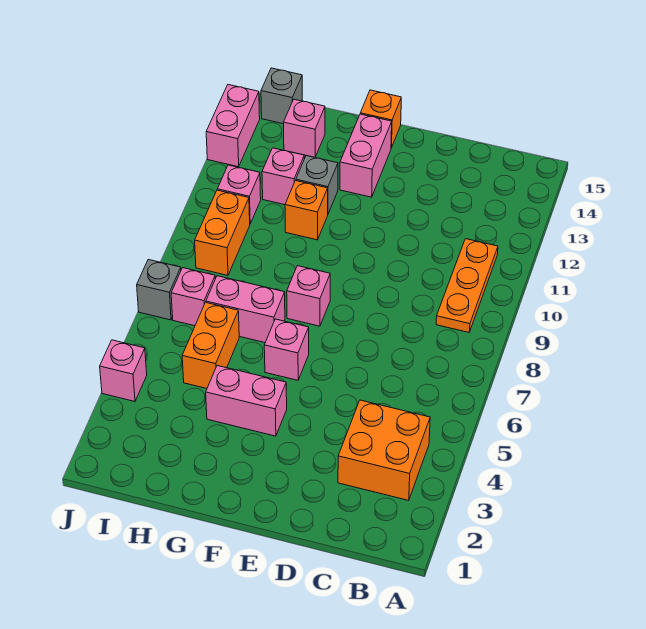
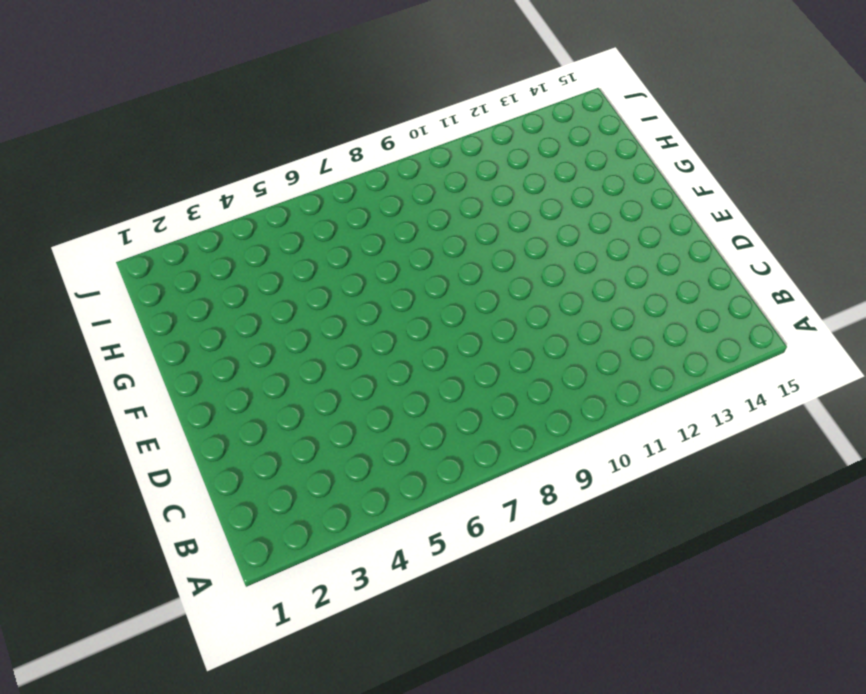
none -> orange 2x2 brick [338,400,430,501]
none -> orange 1x3 plate [436,239,498,332]
none -> pink 1x2 brick [206,366,287,436]

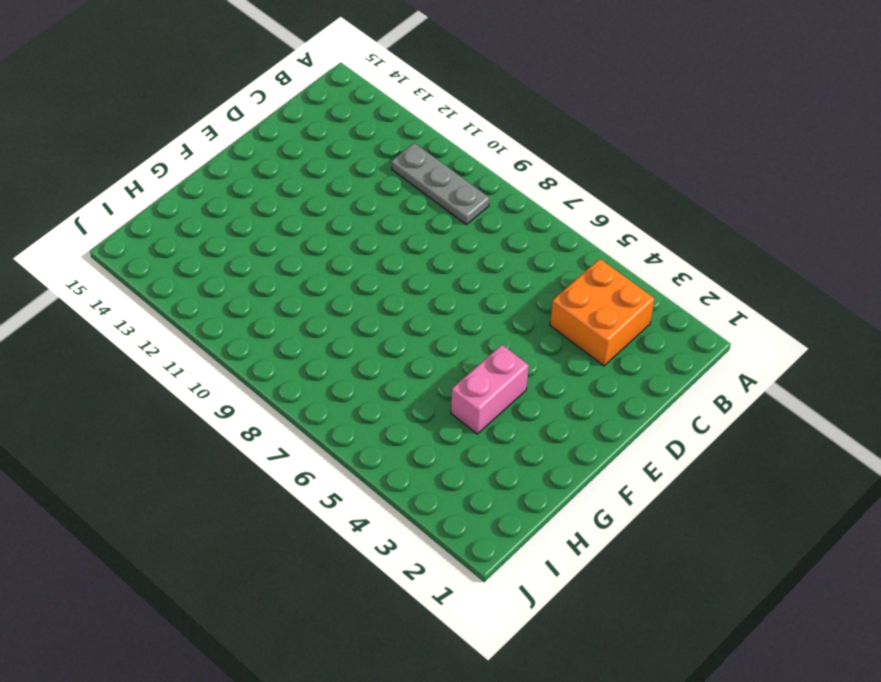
grey 1x3 plate [392,143,489,225] -> orange 1x3 plate [436,239,498,332]
none -> pink 1x1 brick [264,319,309,380]
none -> pink 1x1 brick [287,266,330,326]
none -> pink 1x2 brick [340,114,392,197]

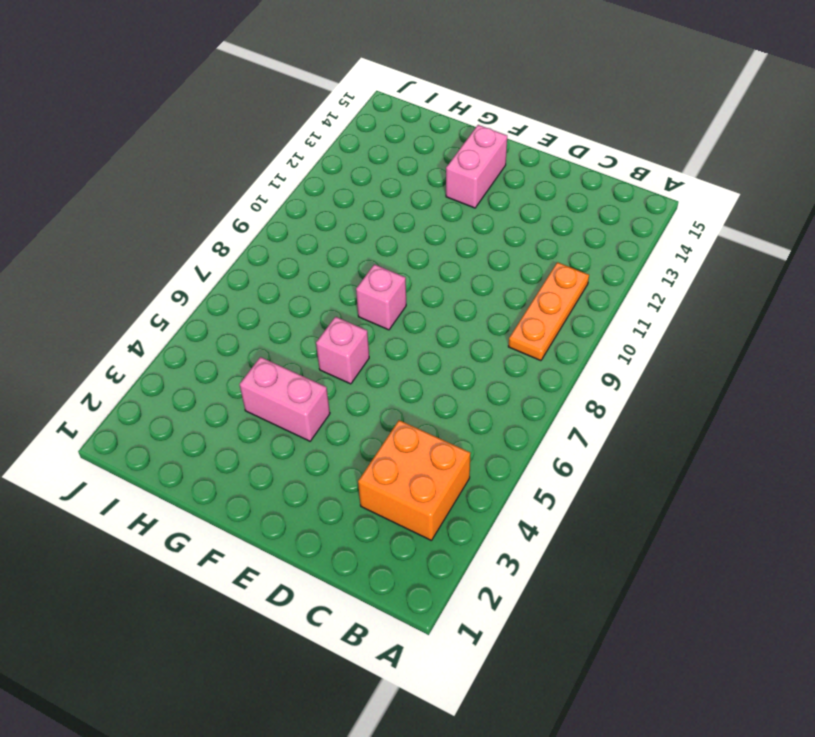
none -> orange 1x1 brick [360,90,401,148]
none -> pink 1x2 brick [206,276,285,343]
none -> orange 1x1 brick [285,181,328,240]

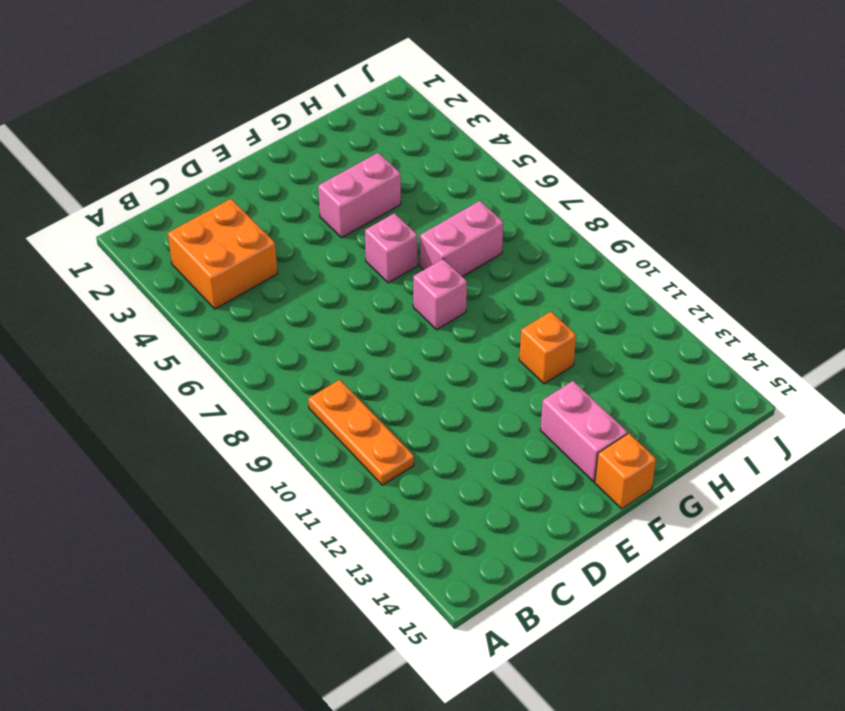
none -> grey 1x1 brick [296,156,338,214]
none -> orange 1x2 brick [182,302,239,389]
none -> pink 1x1 brick [262,148,304,205]

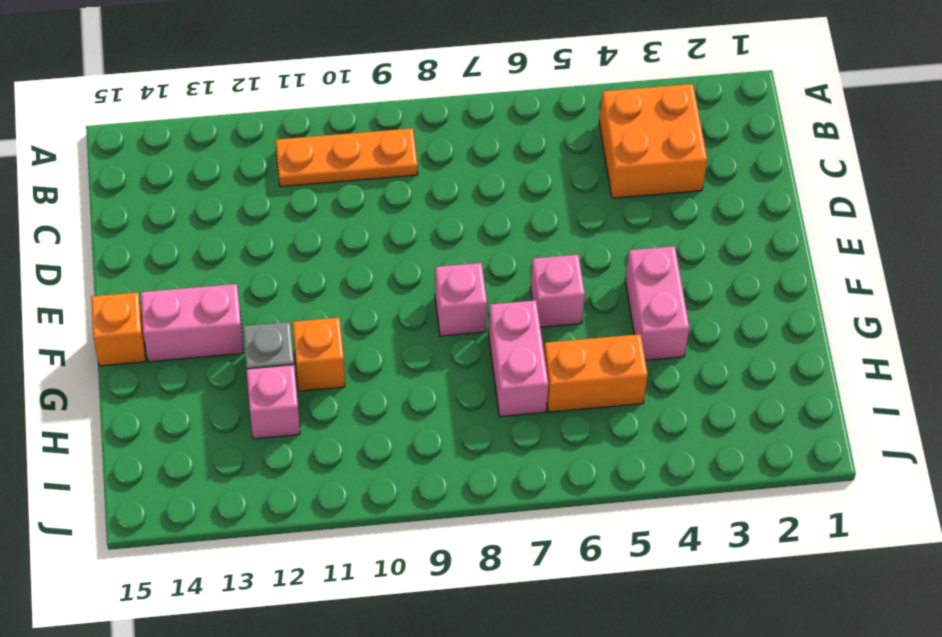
none -> pink 1x1 brick [284,99,325,157]
none -> pink 1x1 brick [171,268,215,326]
none -> orange 1x2 brick [195,190,250,275]

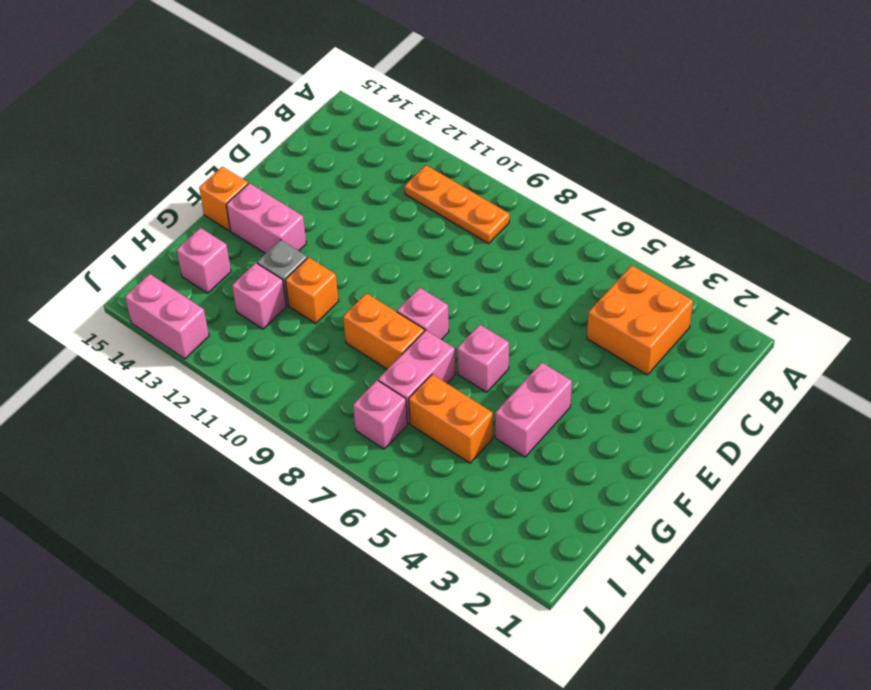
orange 1x2 brick [343,293,424,369] -> orange 1x2 brick moved to [195,190,250,275]
none -> pink 1x1 brick [217,165,261,224]
none -> grey 1x1 brick [261,68,302,124]
none -> pink 1x1 brick [100,340,147,402]

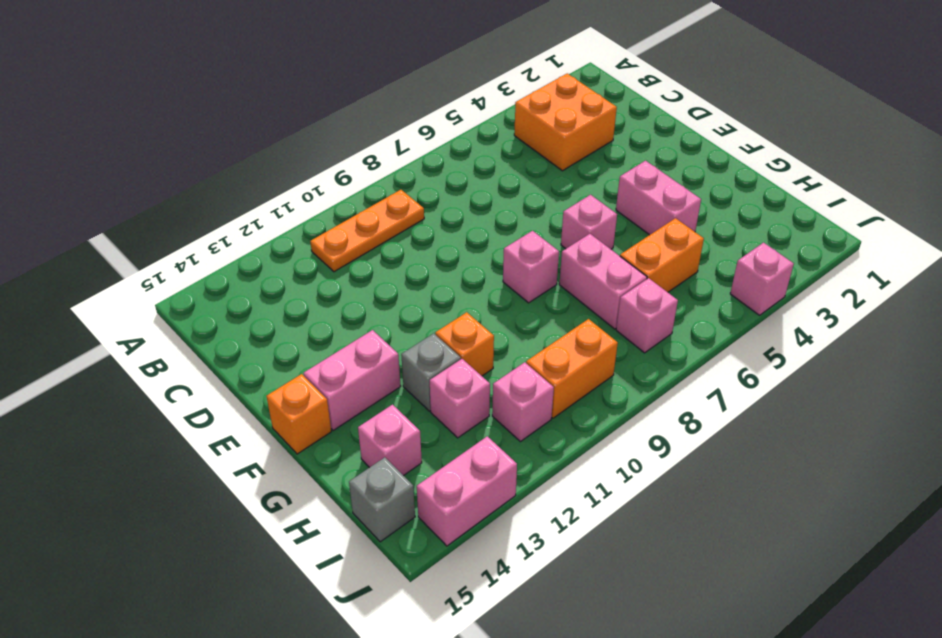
none -> grey 1x1 brick [137,260,181,320]

